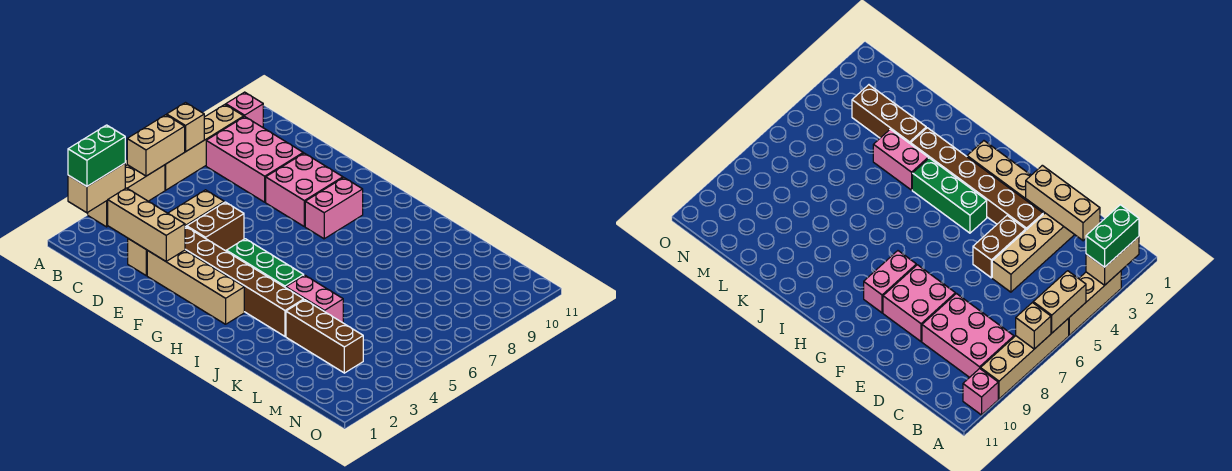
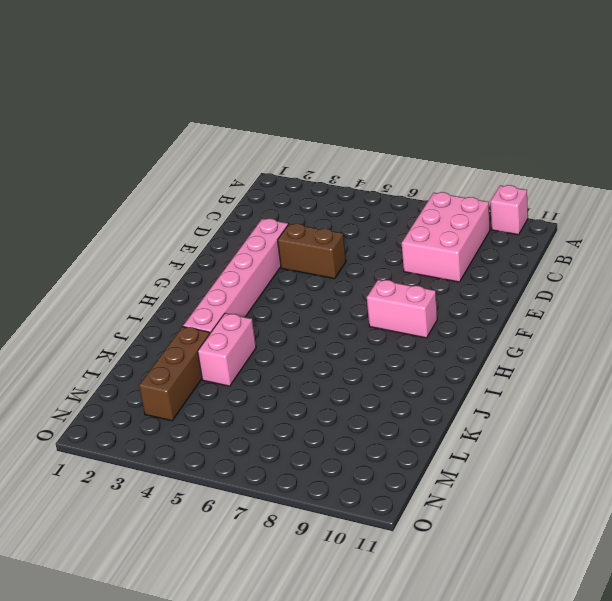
pink 1x6 brick [183,219,288,333] -> brown 1x6 brick [185,227,304,336]
none -> tan 1x3 brick [88,165,165,227]
none -> tan 1x4 brick [165,105,244,190]
none -> tan 1x4 brick [128,190,224,276]

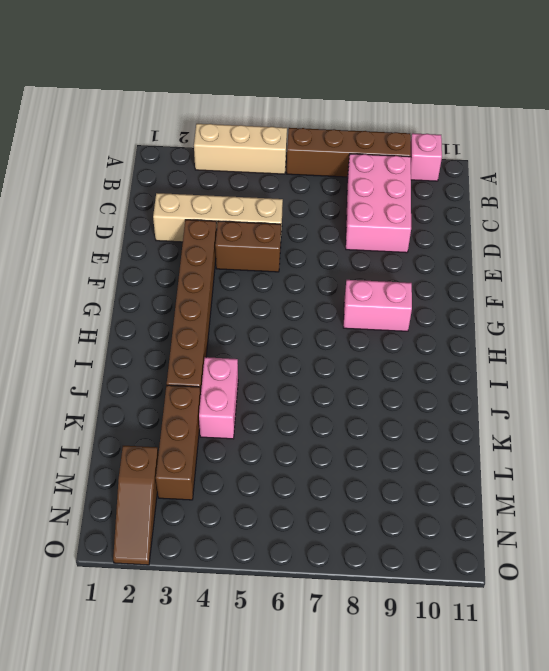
brown 1x4 brick [287,128,411,177] -> tan 1x4 brick [165,105,244,190]
brown 1x3 slope [113,446,158,565] -> none
none -> tan 1x4 brick [147,250,244,324]
none -> pink 2x2 brick [266,153,343,227]
none -> green 1x3 brick [226,239,304,288]

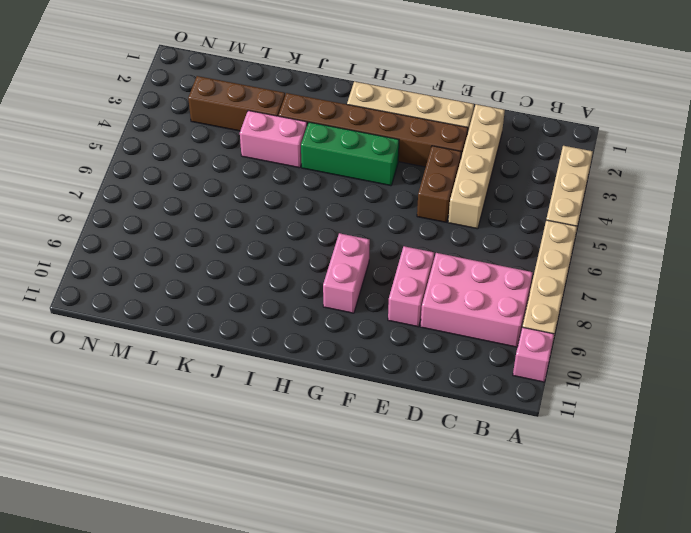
pink 1x2 brick [388,246,434,327] -> pink 2x2 brick [266,153,343,227]
none -> tan 1x2 brick [68,163,125,213]
none -> tan 1x2 brick [127,115,185,176]
none -> tan 1x1 brick [167,103,204,152]

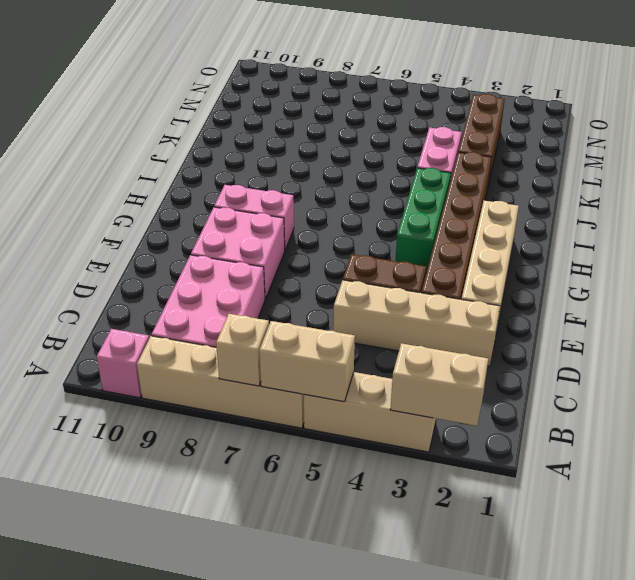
none -> tan 1x3 brick [108,188,185,261]
none -> green 1x2 brick [68,125,125,186]

